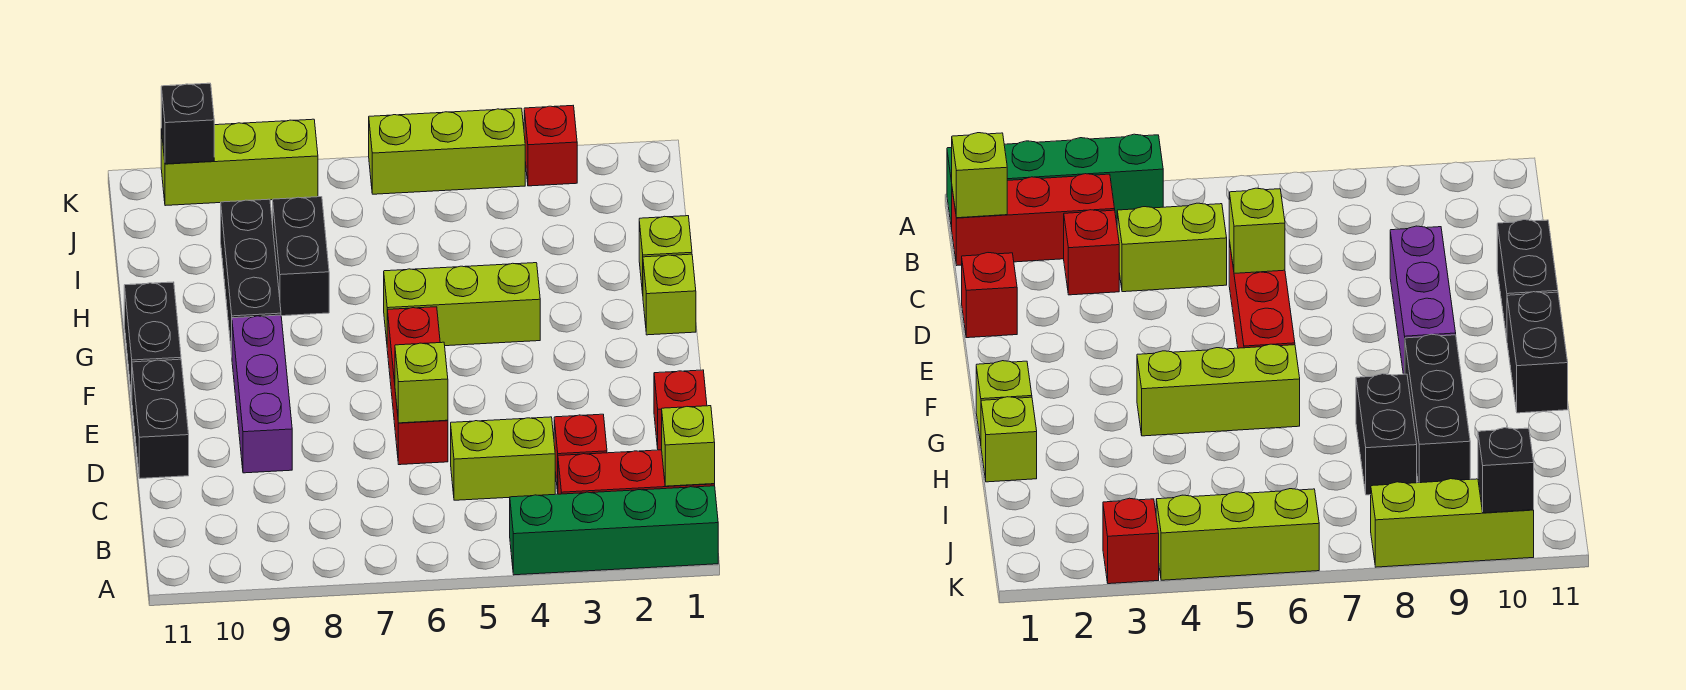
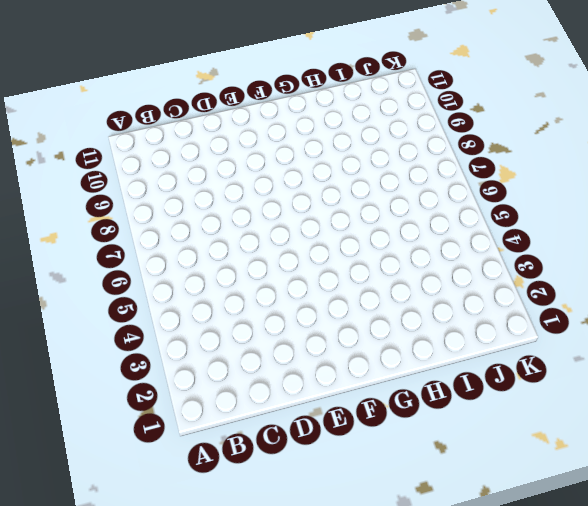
none -> green 1x4 brick [510,486,718,575]
none -> red 1x3 brick [558,450,715,494]
none -> red 1x1 brick [554,414,607,492]

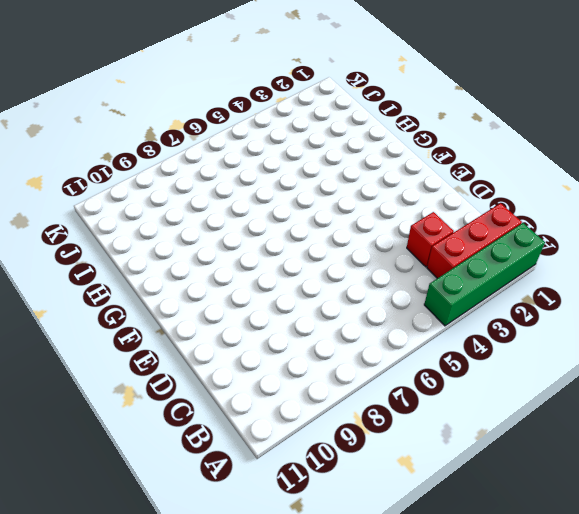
none -> lime 1x2 brick [451,417,555,500]
none -> red 1x1 brick [654,370,707,450]
none -> red 1x3 brick [387,307,448,465]

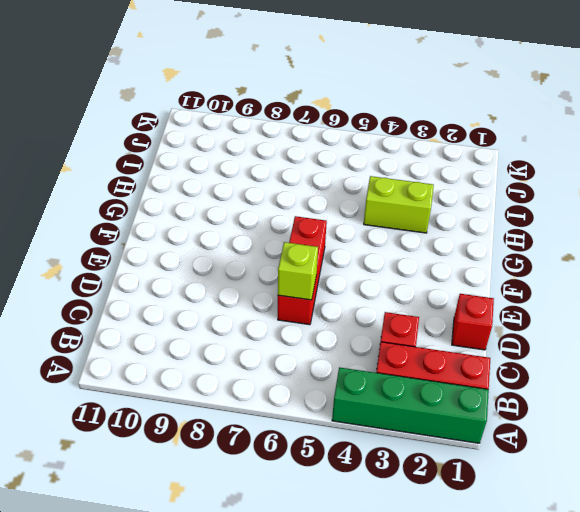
lime 1x2 brick [364,176,434,233] -> lime 1x2 brick moved to [451,417,555,500]
none -> purple 1x3 brick [232,315,292,473]
none -> black 1x2 brick [132,359,189,478]
none -> black 1x2 brick [124,282,181,398]

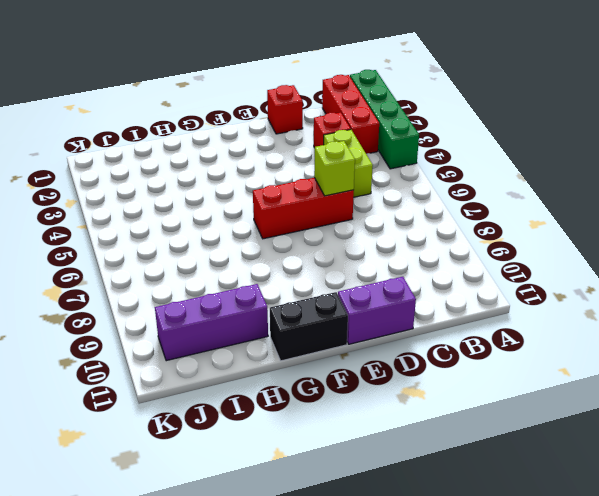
purple 1x2 brick [338,277,416,344] -> black 1x2 brick [132,359,189,478]
purple 1x3 brick [155,284,268,361] -> purple 1x3 brick moved to [232,315,292,473]
none -> lime 1x1 brick [643,254,696,335]
none -> lime 1x3 brick [384,263,540,346]
none -> black 1x3 brick [221,199,281,354]

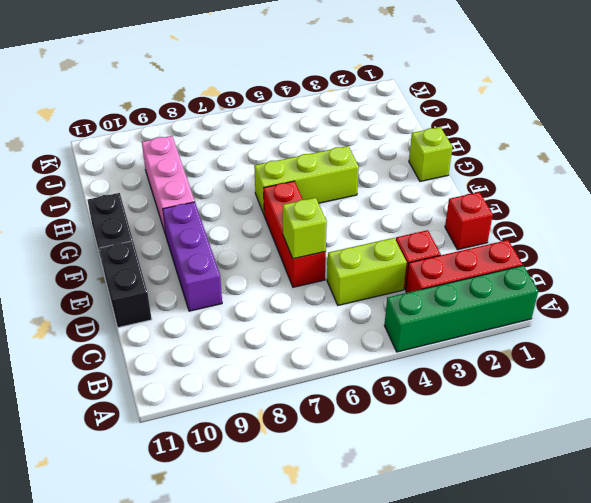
pink 1x3 brick [142,136,195,235] -> black 1x3 brick [221,199,281,354]
none -> lime 1x1 brick [639,216,692,293]
none -> black 1x2 brick [273,197,329,316]
none -> red 1x1 brick [524,106,577,186]

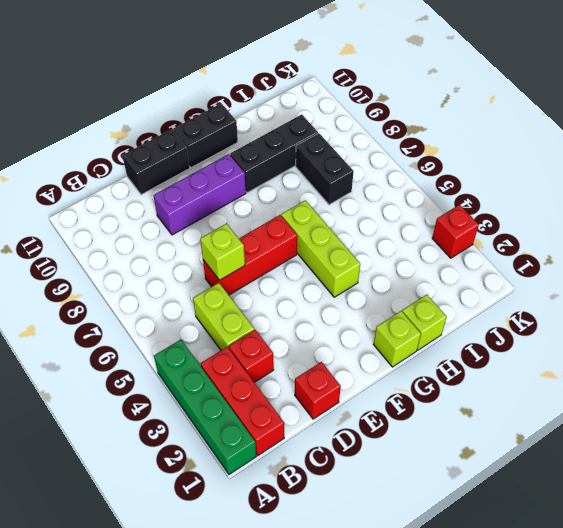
black 1x2 brick [296,133,354,205] -> black 1x2 brick turned to [273,197,329,316]
none -> lime 1x3 brick [369,108,525,194]
none -> lime 1x3 brick [161,119,318,206]
none -> lime 1x1 brick [662,406,715,486]

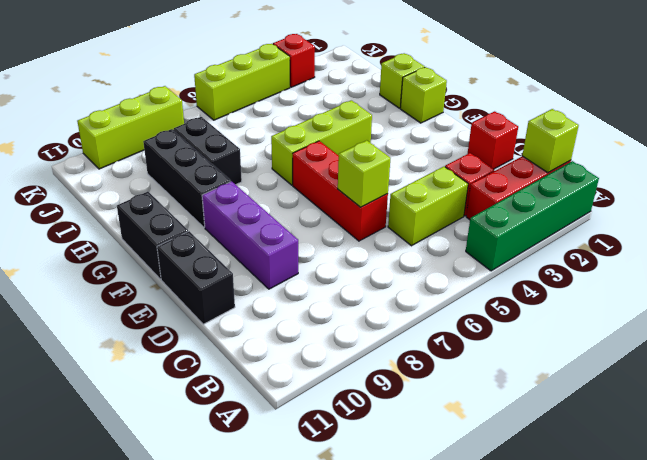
none -> black 1x1 brick [161,83,214,164]

